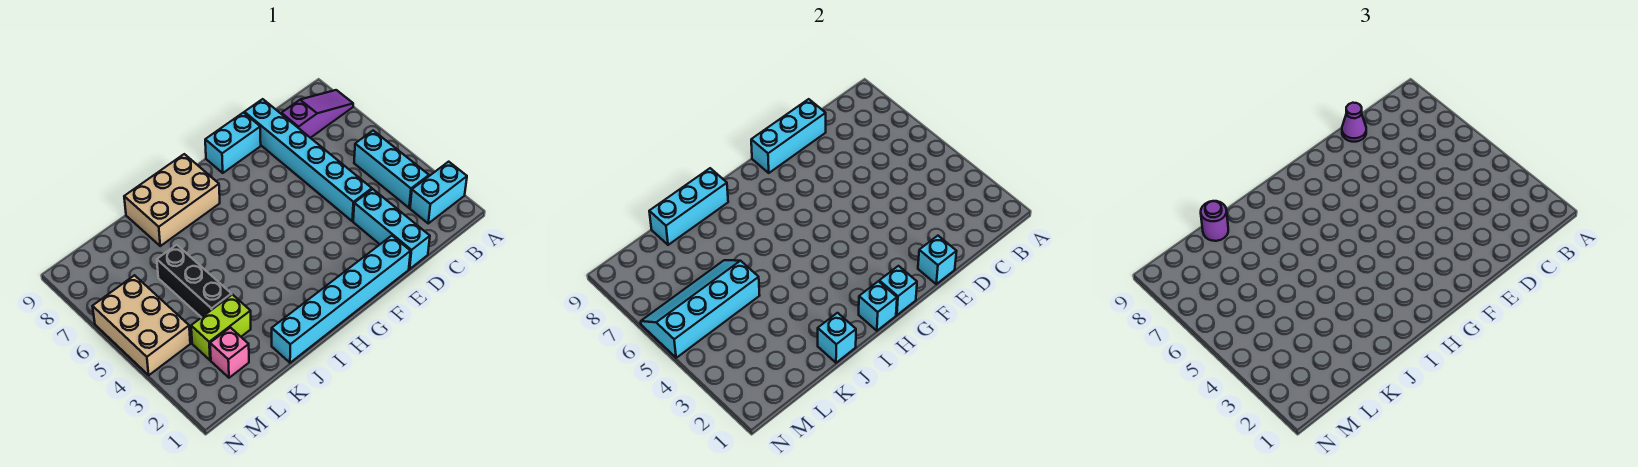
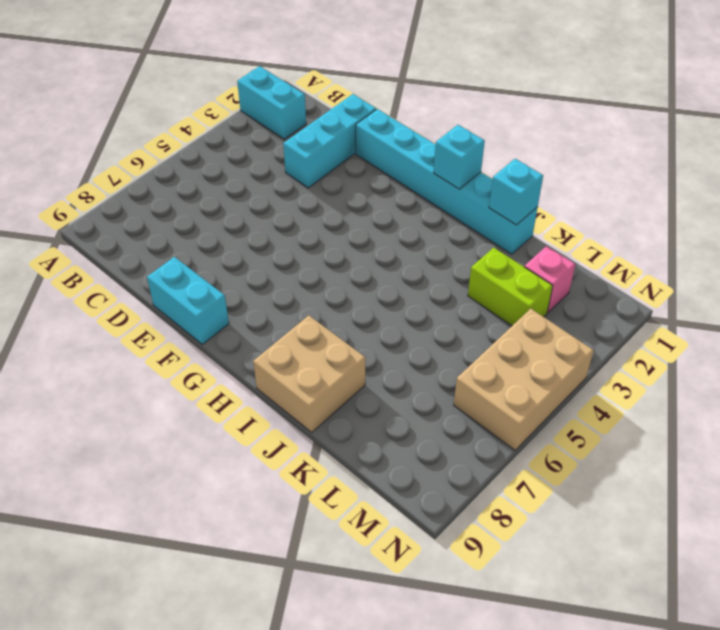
tan 2x2 brick [253,316,365,432] -> tan 2x3 brick [124,154,220,246]
none -> purple 1x3 slope [281,90,353,138]
none -> cyan 1x3 brick [354,131,429,208]
none -> cyan 1x6 brick [244,99,372,221]

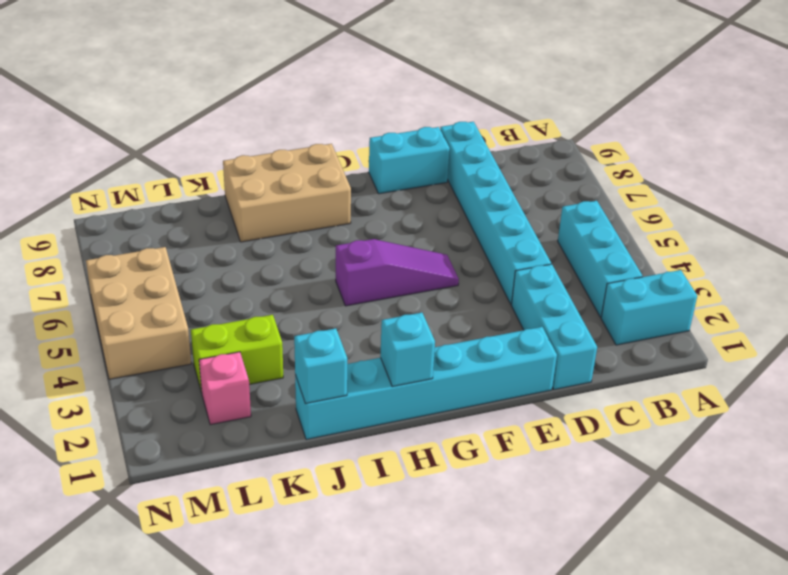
purple 1x3 slope [336,239,459,306] -> purple 1x3 slope moved to [281,90,353,138]
none -> black 1x3 brick [157,245,232,318]
none -> cyan 1x3 brick [751,99,826,173]
none -> cyan 1x1 brick [918,236,957,284]

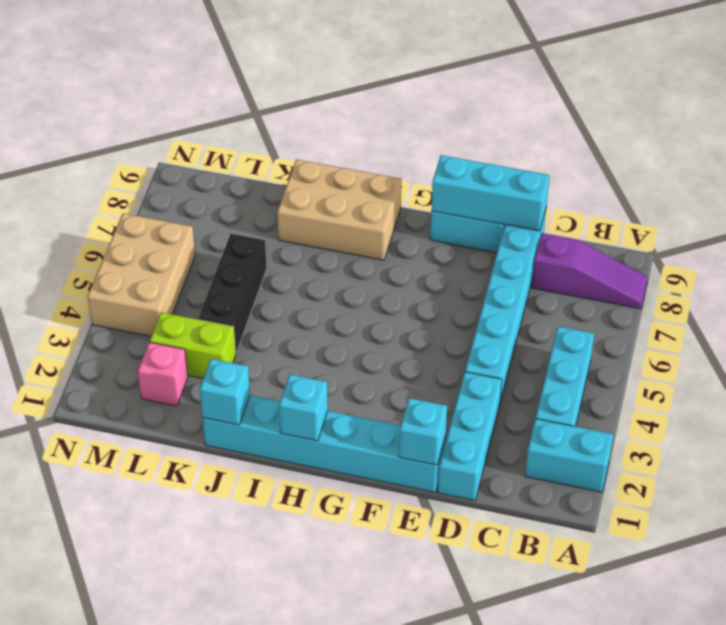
none -> cyan 1x1 brick [879,266,917,315]
none -> cyan 1x3 brick [649,168,728,245]
none -> cyan 2x4 slope [641,260,760,358]

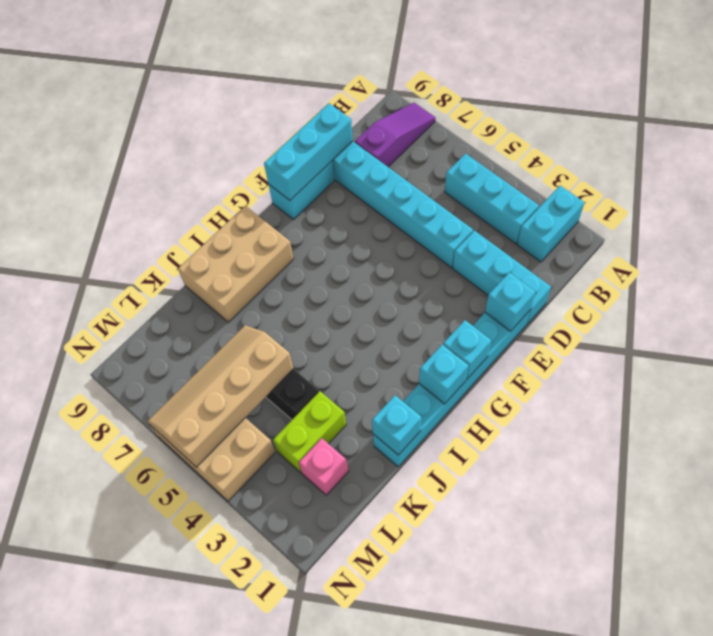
tan 2x4 slope [148,325,294,468] -> cyan 2x4 slope [641,260,760,358]
none -> cyan 1x3 brick [649,168,728,245]
none -> purple 1x1 cone [1342,103,1366,142]
none -> purple 1x1 round brick [1201,201,1228,241]

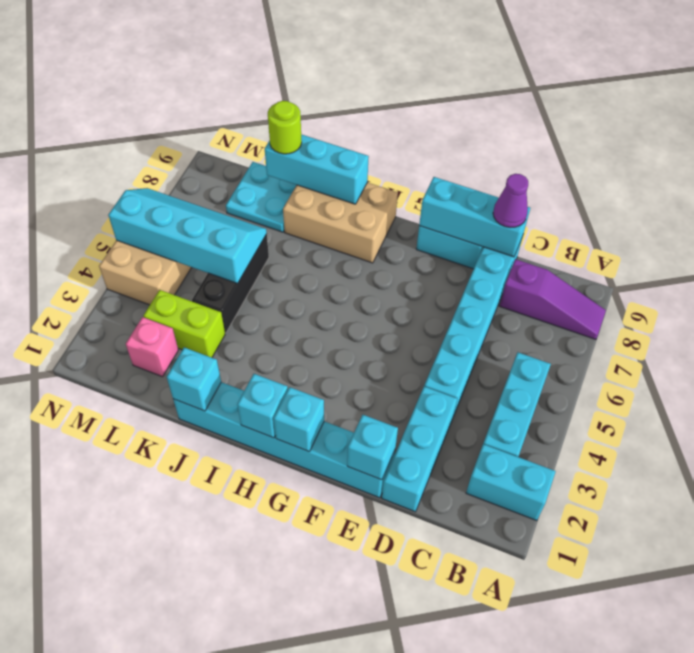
cyan 2x2 plate [226,162,296,232] -> none
lime 1x1 round brick [268,101,302,154] -> purple 1x1 round brick [1201,201,1228,241]

